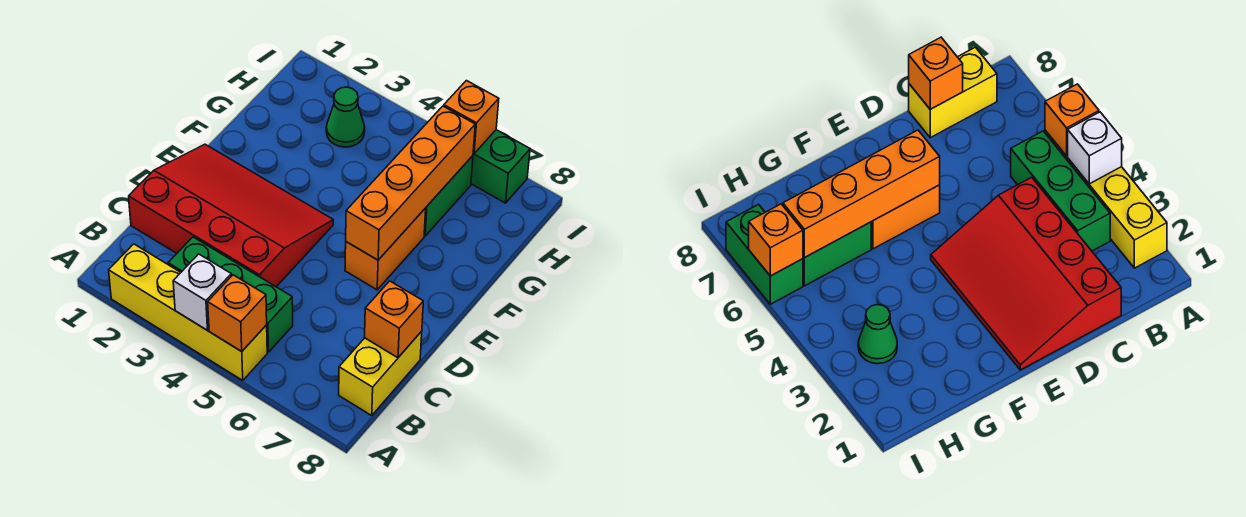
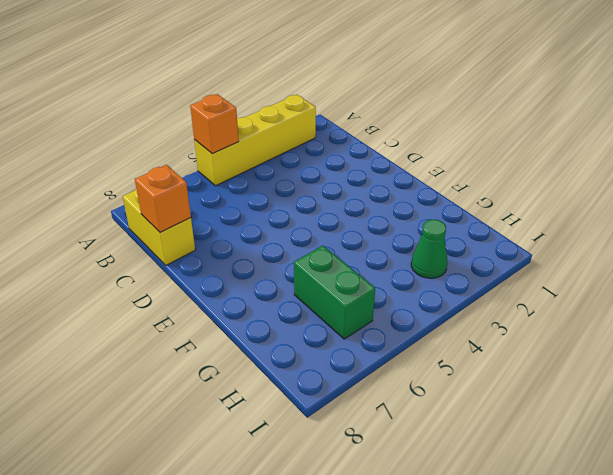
none -> green 1x3 brick [168,237,293,352]
none -> red 3x4 slope [129,144,333,287]
none -> orange 1x2 brick [345,208,426,290]

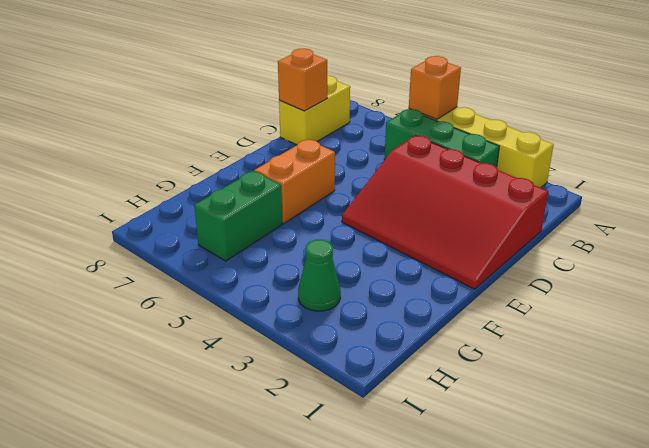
none -> green 1x2 brick [471,130,530,203]
none -> white 1x1 brick [173,254,231,330]
none -> orange 1x4 brick [346,106,475,260]

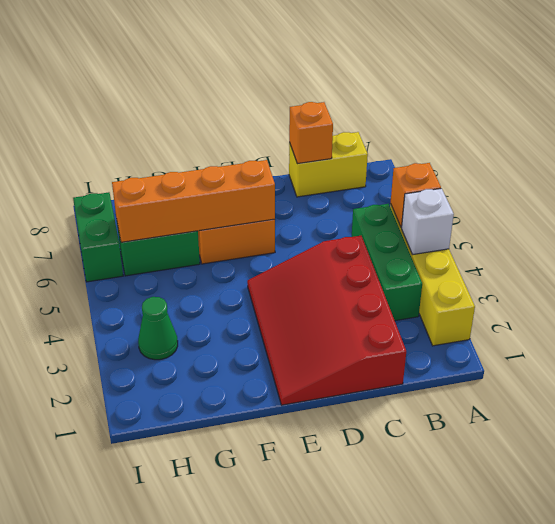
none -> orange 1x1 brick [444,81,499,154]

